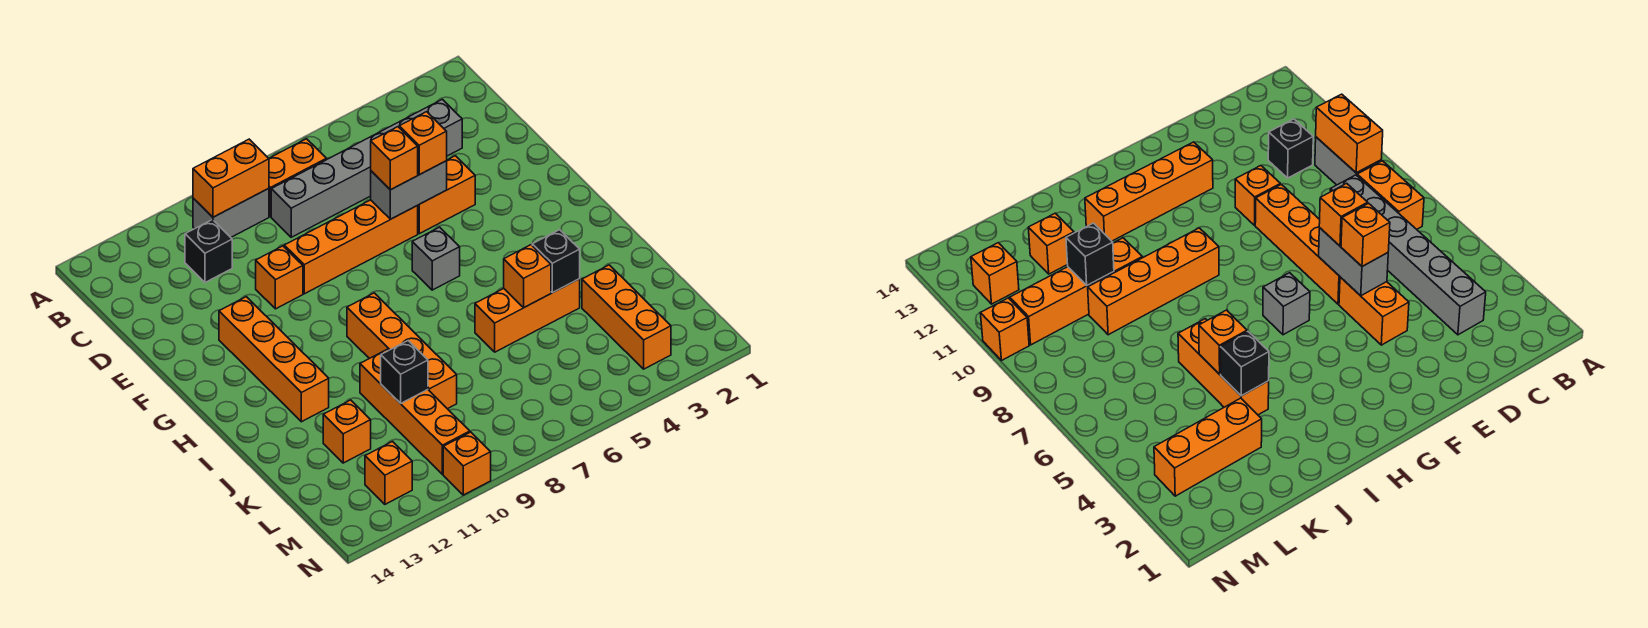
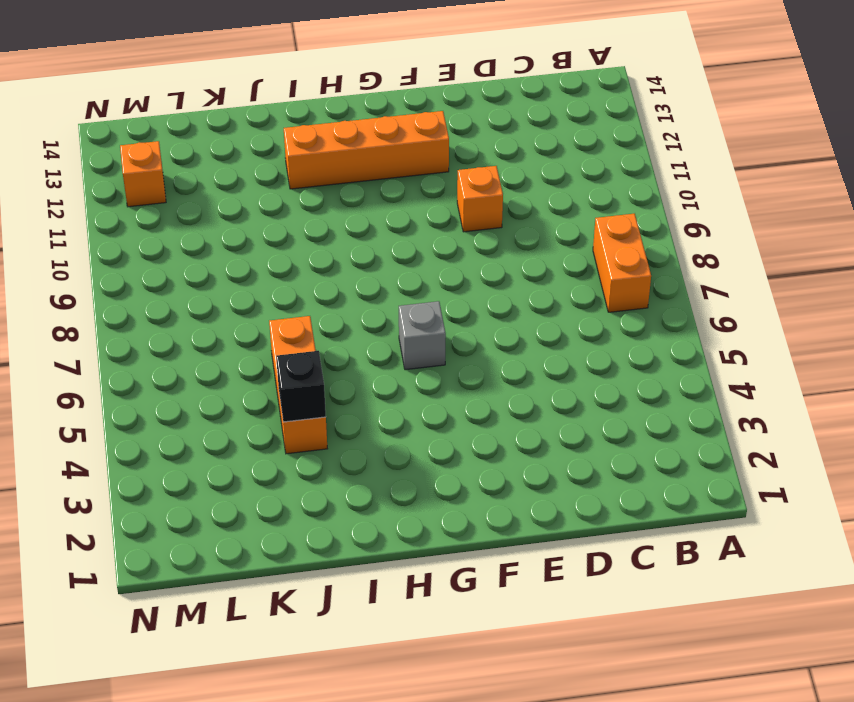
none -> grey 1x2 brick [193,188,269,237]
none -> grey 1x6 brick [271,99,462,237]
none -> black 1x1 brick [185,220,232,282]

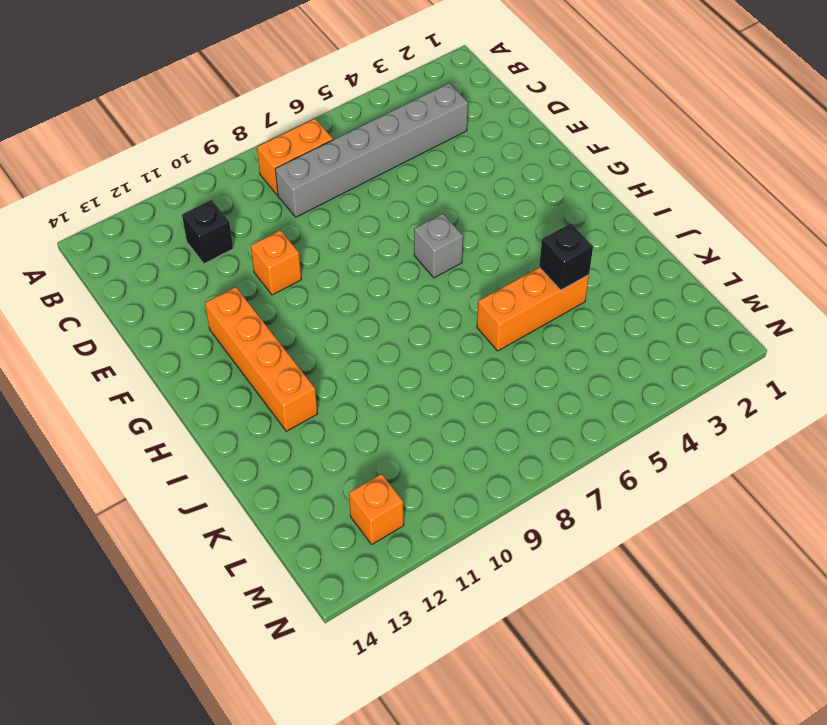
none -> grey 1x2 brick [193,188,269,237]
none -> orange 1x2 brick [417,156,475,234]
none -> orange 1x4 brick [284,200,418,294]

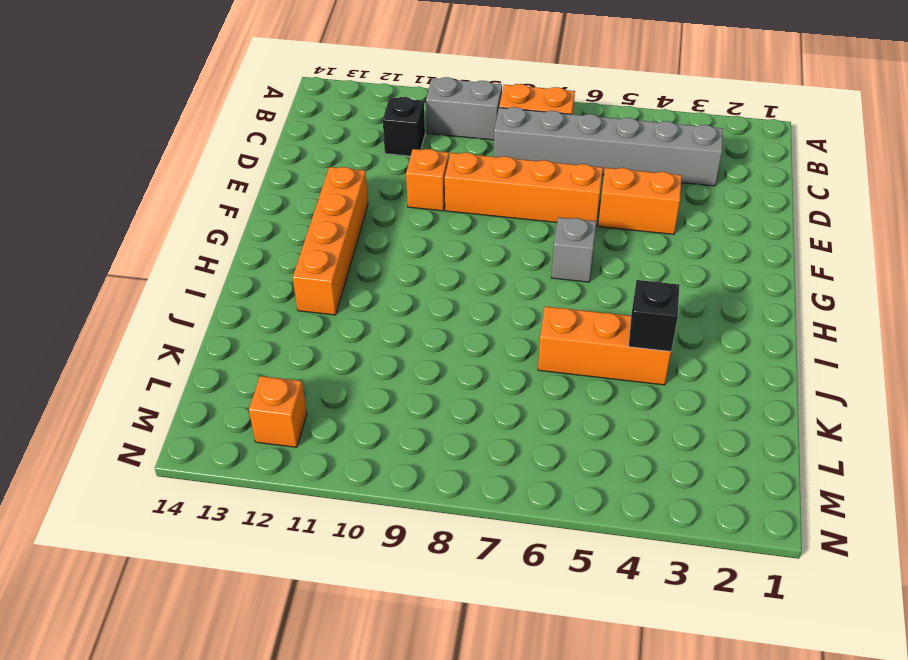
none -> orange 1x4 brick [347,293,457,409]
none -> orange 1x4 brick [360,349,470,474]
none -> orange 1x3 brick [582,265,671,369]

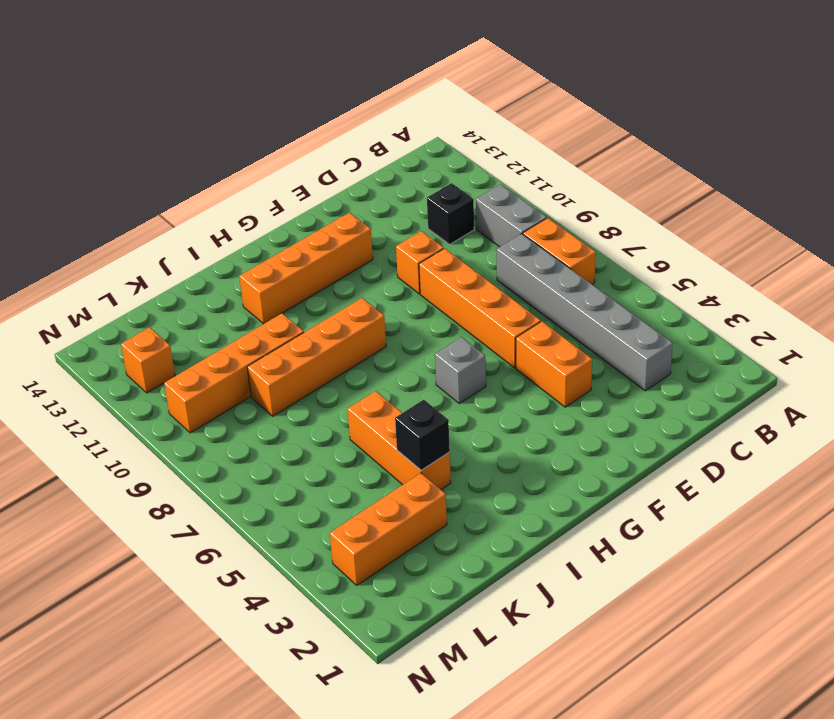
none -> orange 1x1 brick [323,400,371,463]
none -> orange 1x1 brick [443,432,491,495]
none -> orange 1x2 brick [193,139,269,217]

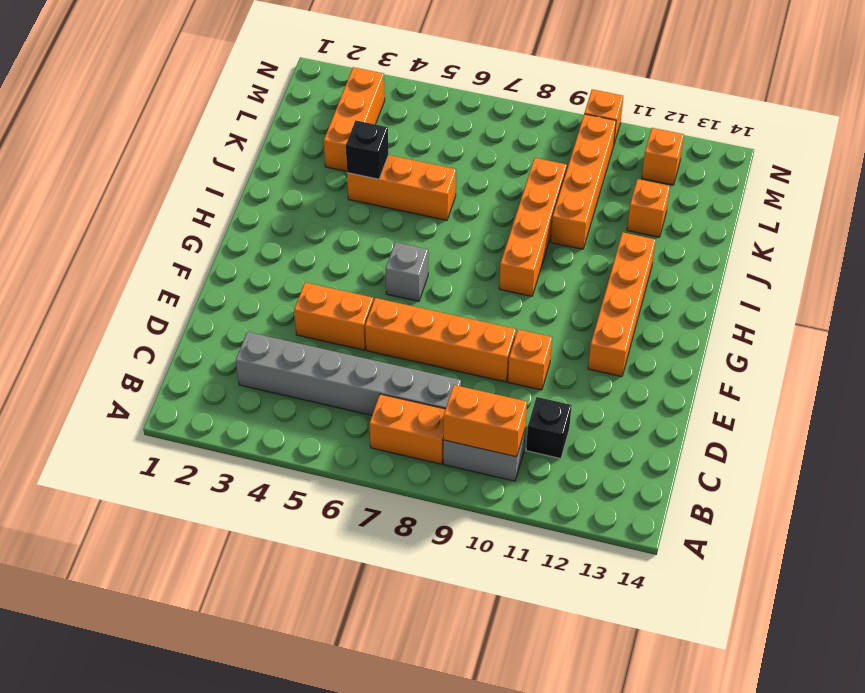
none -> grey 1x2 brick [371,161,447,219]
none -> orange 1x1 brick [504,245,551,307]
none -> black 1x1 brick [381,341,428,403]

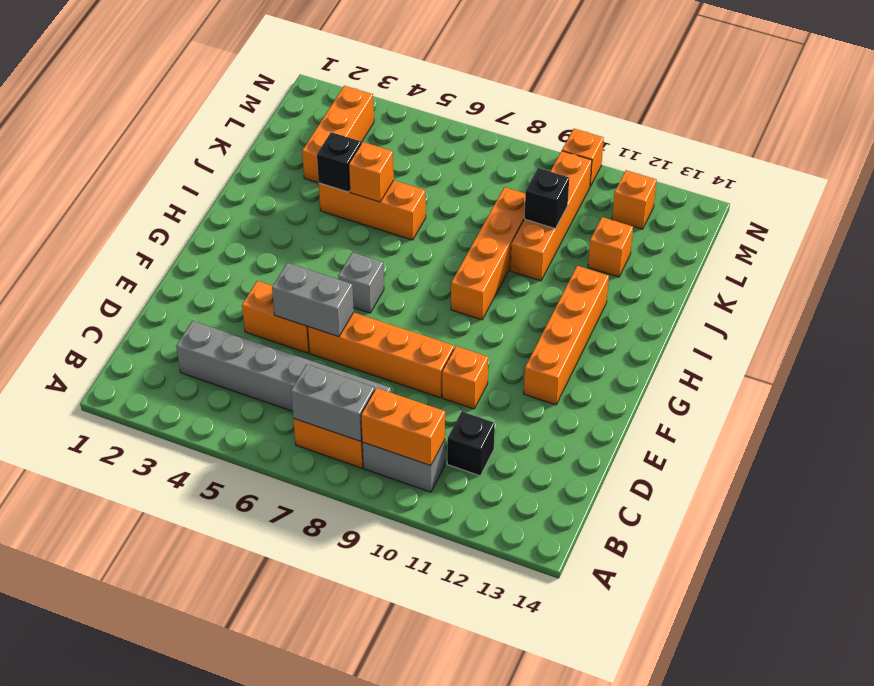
grey 1x2 brick [291,365,375,441] -> none
none -> orange 1x1 brick [399,112,447,175]
none -> orange 1x1 brick [371,127,418,190]

